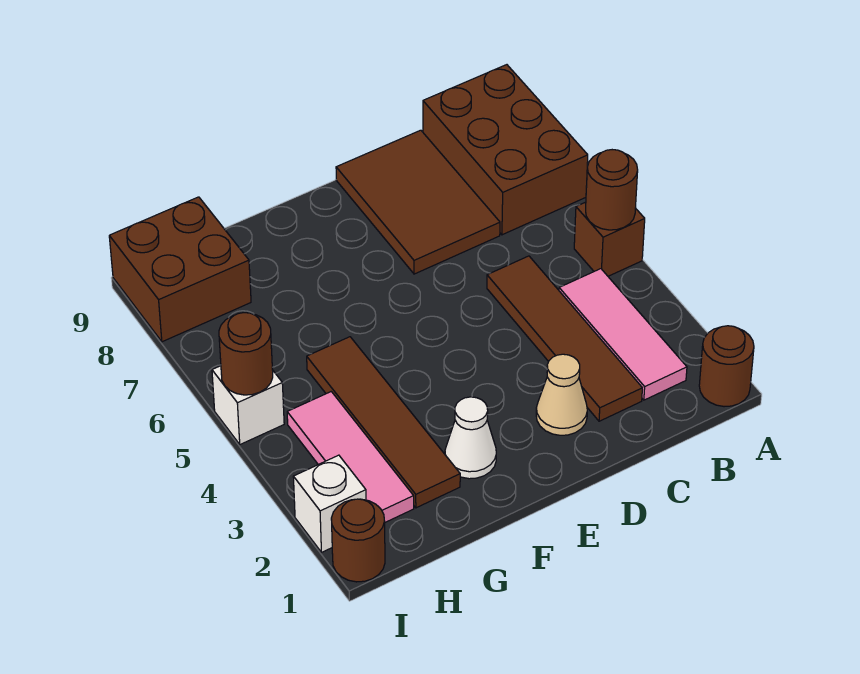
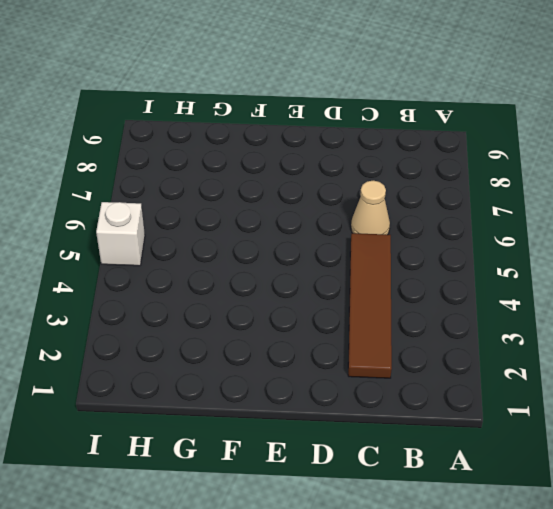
tan 1x1 cone [351,180,390,235] -> tan 1x1 cone moved to [536,354,587,435]
none -> brown 1x1 round brick [699,326,754,407]
none -> brown 1x1 brick [574,202,645,276]
none -> brown 2x3 brick [423,65,588,235]

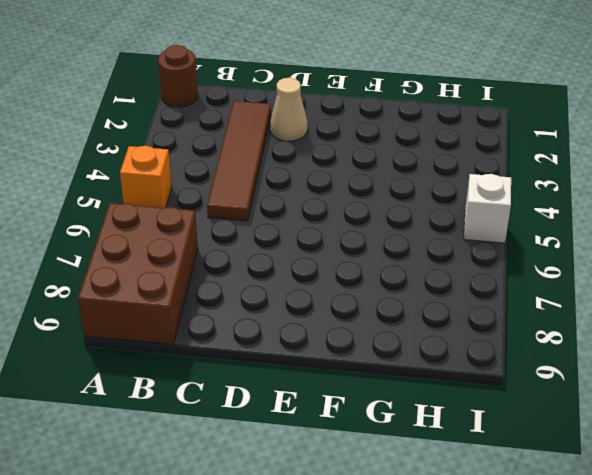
orange 1x1 brick [120,146,172,208] -> brown 1x1 brick [574,202,645,276]
none -> pink 1x3 tile [559,269,687,400]
none -> brown 2x3 tile [336,130,500,274]
none -> white 1x1 cone [445,397,496,479]

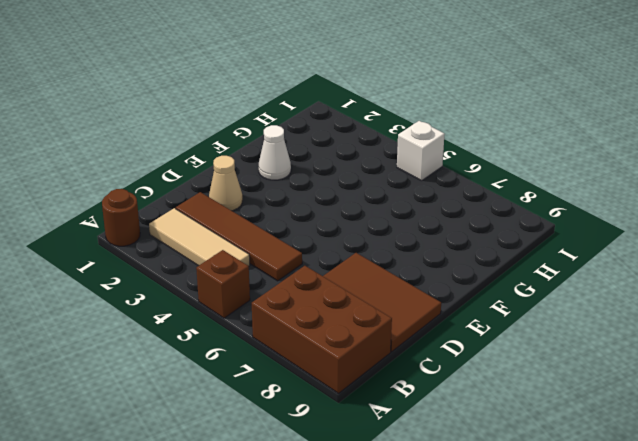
tan 1x3 tile [149,208,250,266] -> pink 1x3 tile [559,269,687,400]
none -> brown 1x4 tile [307,337,460,508]
none -> pink 1x3 tile [287,392,414,522]
none -> brown 2x2 brick [109,197,251,342]

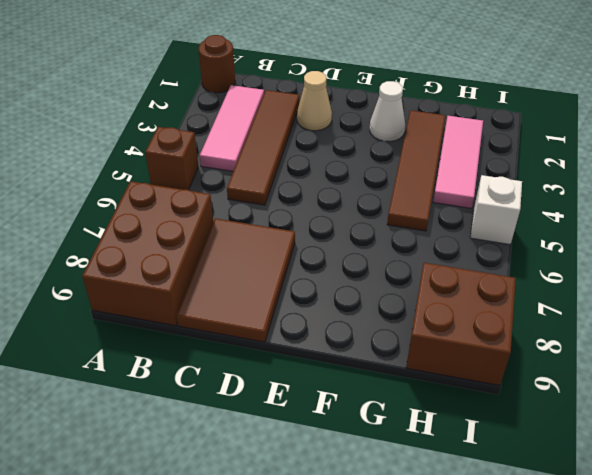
none -> brown 1x1 round brick [331,499,385,582]
none -> white 1x1 brick [293,455,366,552]
none -> brown 1x1 round brick [586,150,638,230]

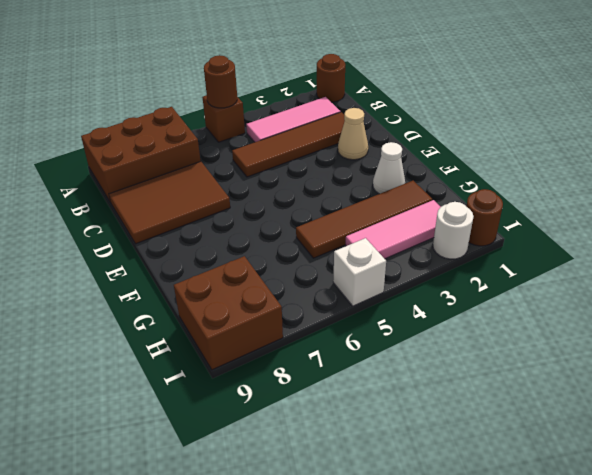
white 1x1 round brick [433,202,474,259] -> white 1x1 brick [293,455,366,552]
none -> brown 1x1 round brick [219,313,273,395]

